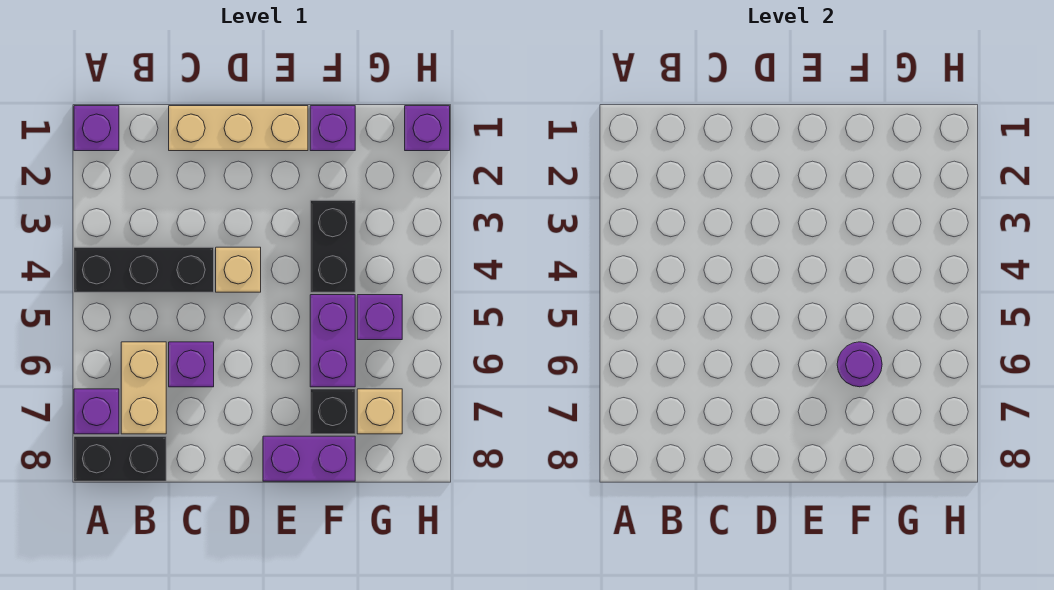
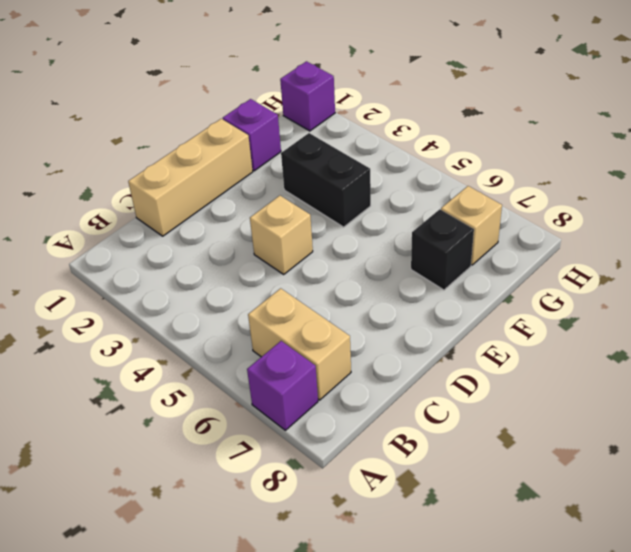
none -> purple 1x1 brick [74,106,119,151]
none -> black 1x3 brick [74,247,214,292]
none -> black 1x2 brick [74,436,166,481]

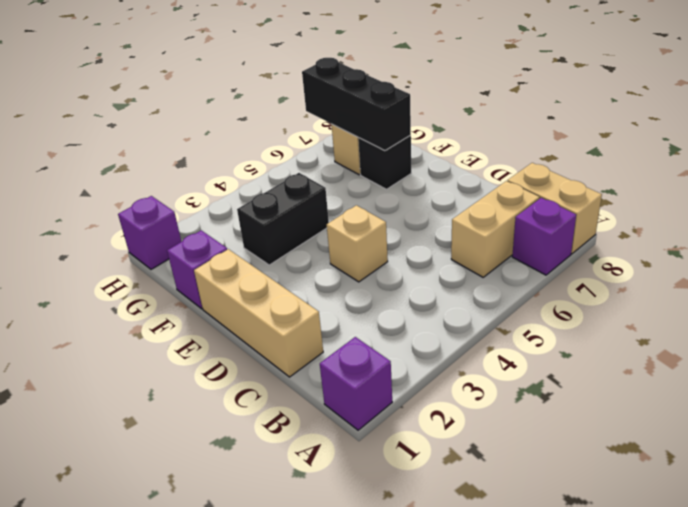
tan 1x2 brick [507,163,602,254] -> black 1x2 brick [74,436,166,481]
black 1x3 brick [302,58,411,151] -> black 1x3 brick moved to [74,247,214,292]
none -> purple 1x1 brick [169,342,214,387]
none -> purple 1x2 brick [263,436,355,481]
none -> purple 1x2 brick [310,295,355,387]

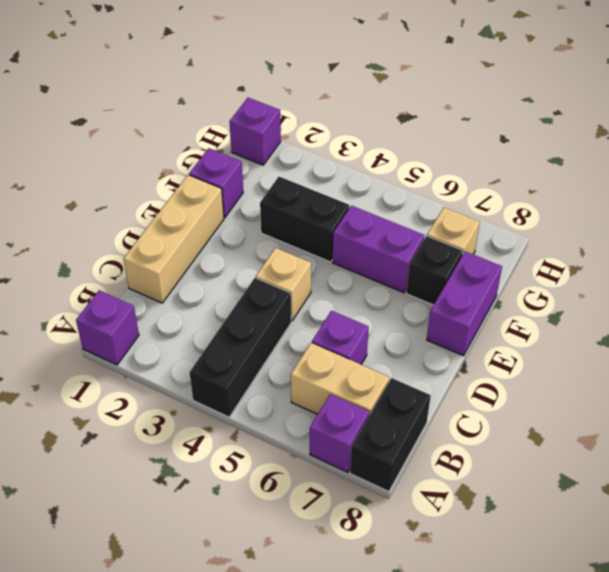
none -> purple 1x1 brick [357,295,402,340]
none -> purple 1x1 round brick [837,342,882,387]

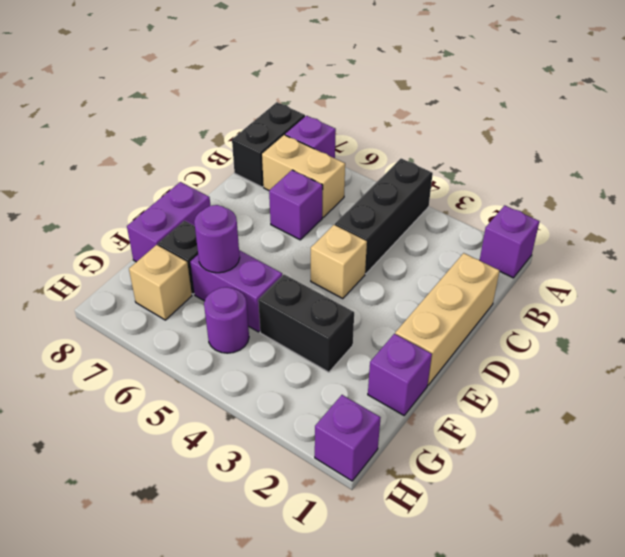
purple 1x1 round brick [204,287,249,353] -> purple 1x1 brick [357,295,402,340]

